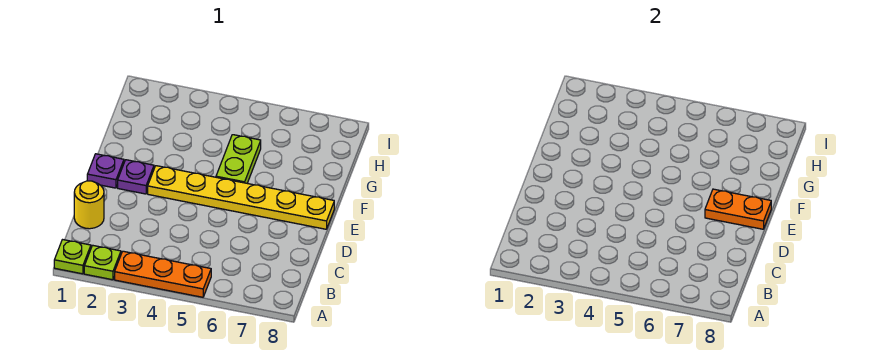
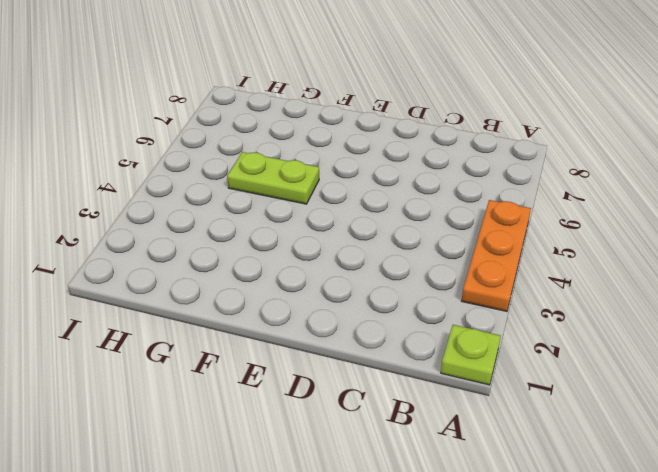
none -> lime 1x1 plate [84,245,121,280]
none -> yellow 1x1 round brick [74,181,104,229]

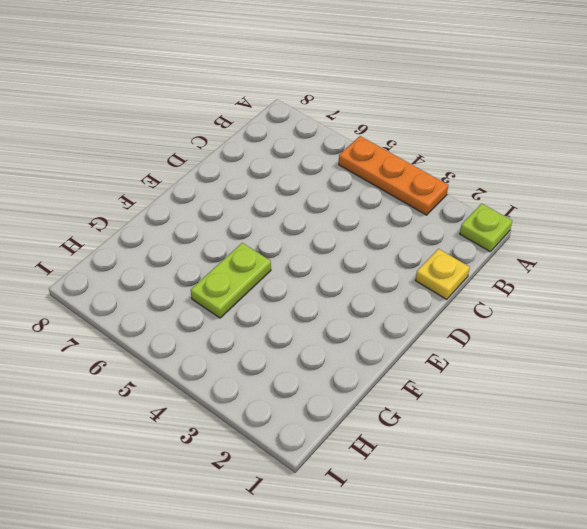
yellow 1x1 plate [416,249,470,299] -> yellow 1x1 round brick [74,181,104,229]
none -> lime 1x1 plate [84,245,121,280]
none -> purple 1x1 plate [87,154,124,188]

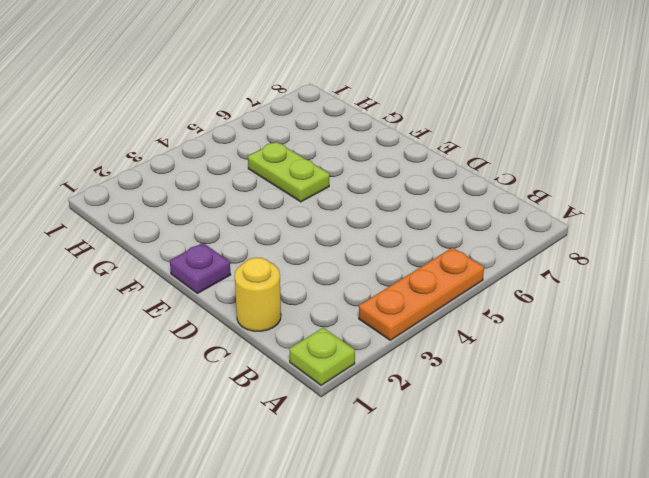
none -> lime 1x1 plate [84,245,121,280]
none -> purple 1x1 plate [118,160,154,194]

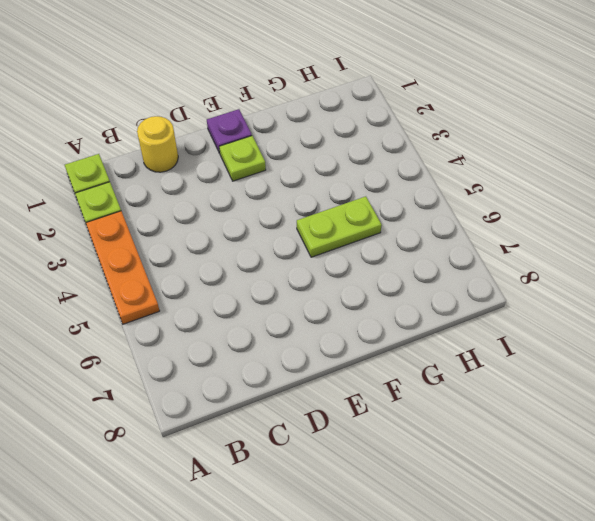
lime 1x1 plate [219,136,266,181] -> purple 1x1 plate [118,160,154,194]
none -> yellow 1x6 plate [148,166,334,229]
none -> orange 1x2 plate [705,189,771,229]

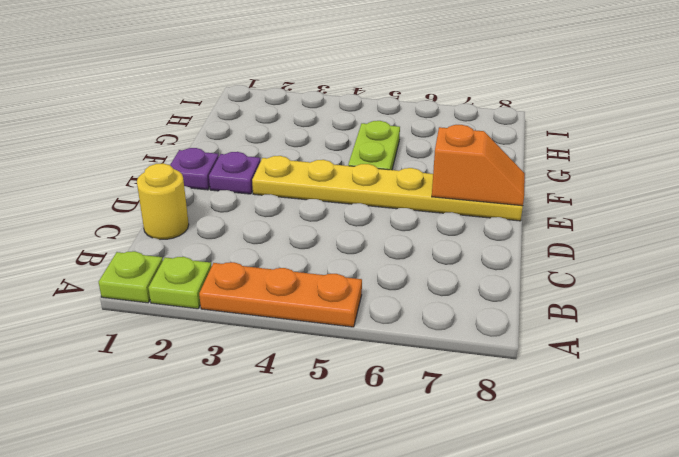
orange 1x2 slope [432,125,525,206] -> orange 1x2 plate [705,189,771,229]

